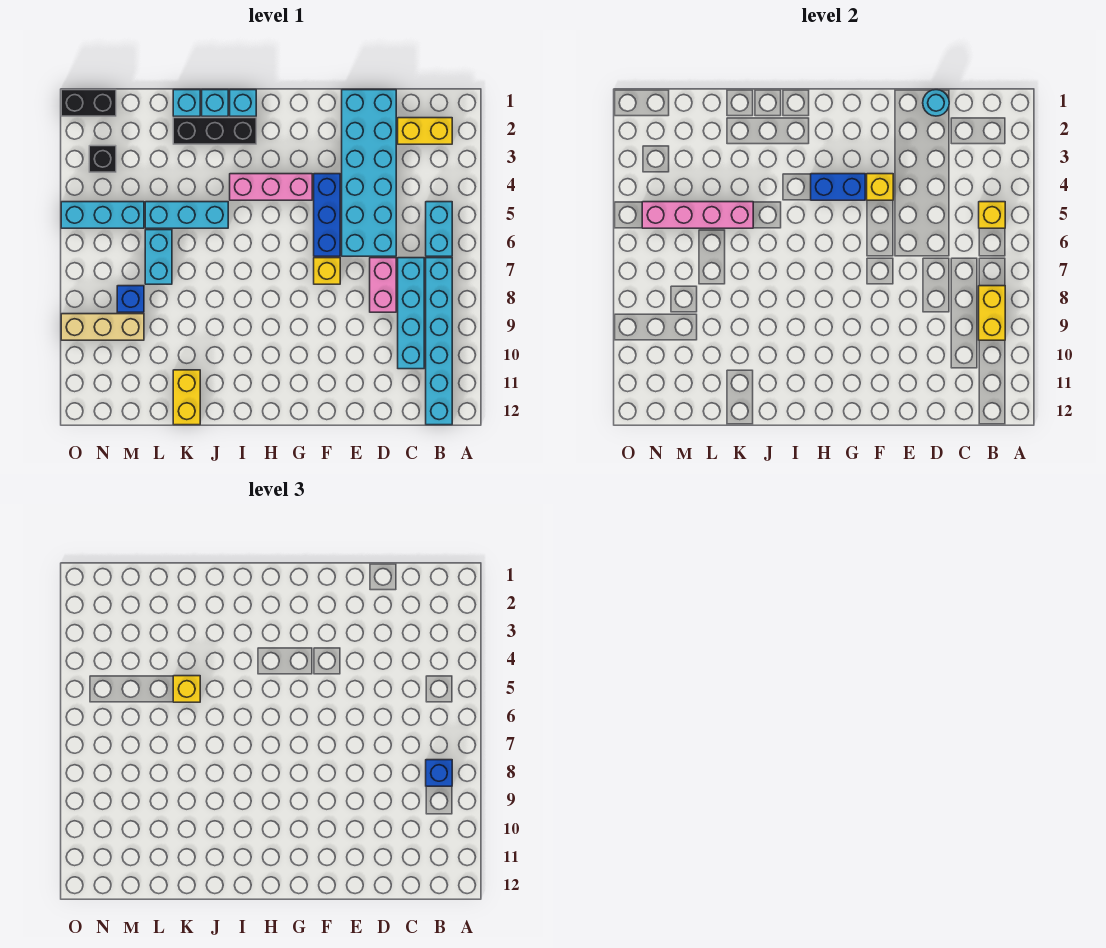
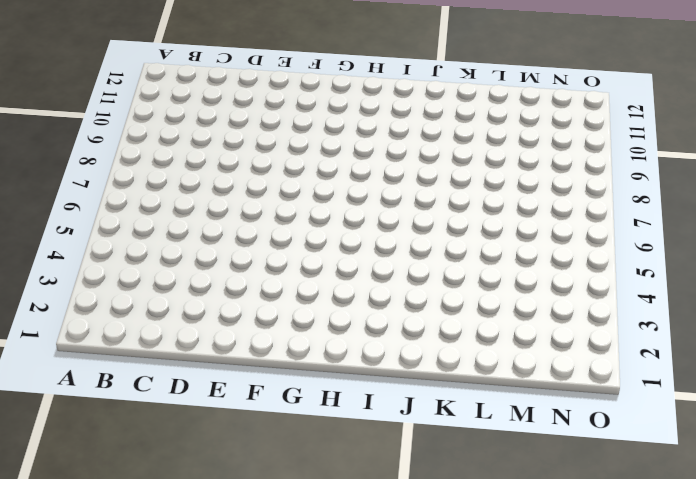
none -> yellow 1x2 brick [398,118,452,144]
none -> cyan 1x2 brick [426,202,452,256]
none -> cyan 1x6 brick [426,258,452,425]

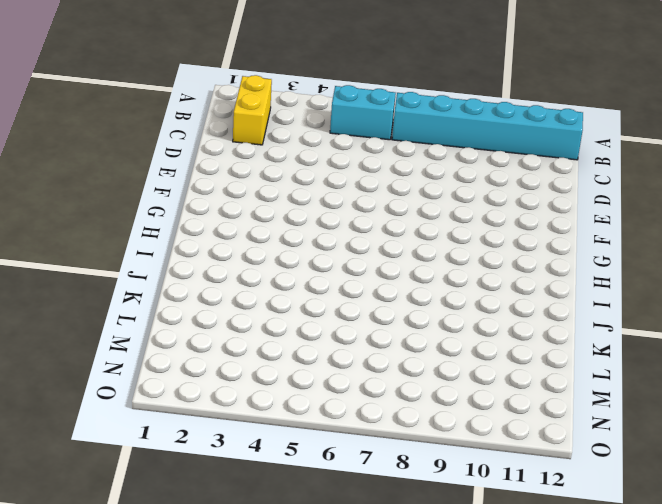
none -> cyan 1x4 brick [398,258,424,369]
none -> cyan 2x6 brick [342,90,396,256]
none -> pink 1x2 brick [370,258,396,312]

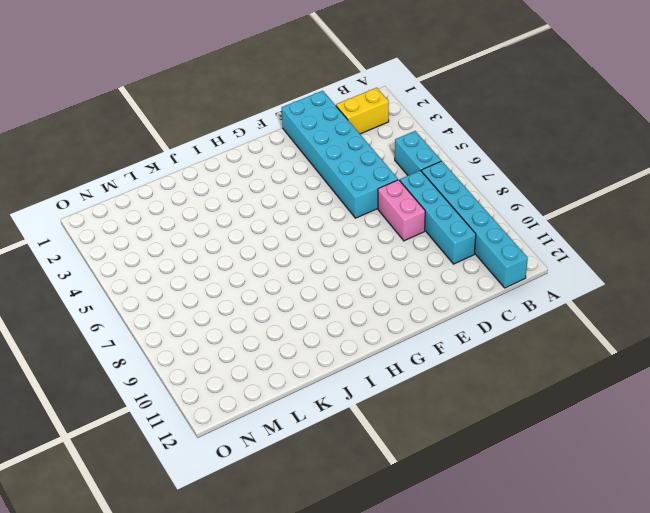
none -> blue 1x3 brick [314,174,340,256]
none -> yellow 1x1 brick [314,258,340,284]
none -> pink 1x3 brick [230,174,312,200]

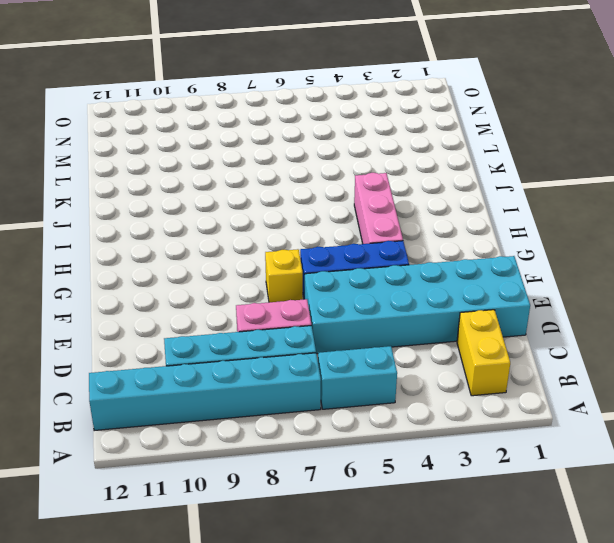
none -> cyan 1x1 brick [230,90,256,116]
none -> black 1x3 brick [173,118,256,144]
none -> cyan 1x1 brick [202,90,228,116]

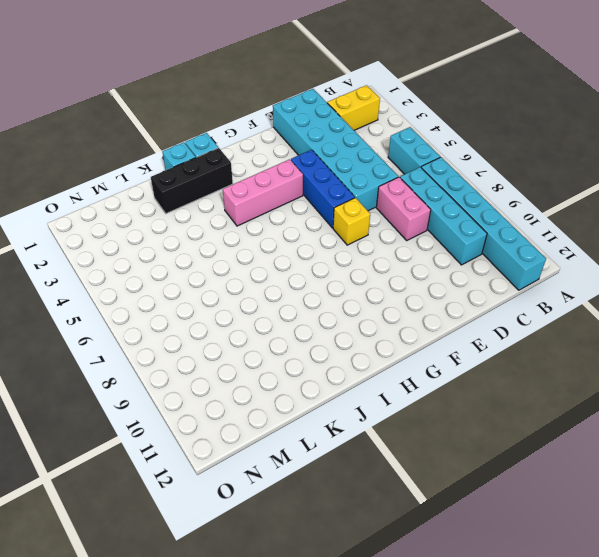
none -> cyan 1x3 brick [145,202,228,228]
none -> cyan 1x1 brick [173,90,200,116]
none -> yellow 1x2 brick [173,370,200,425]

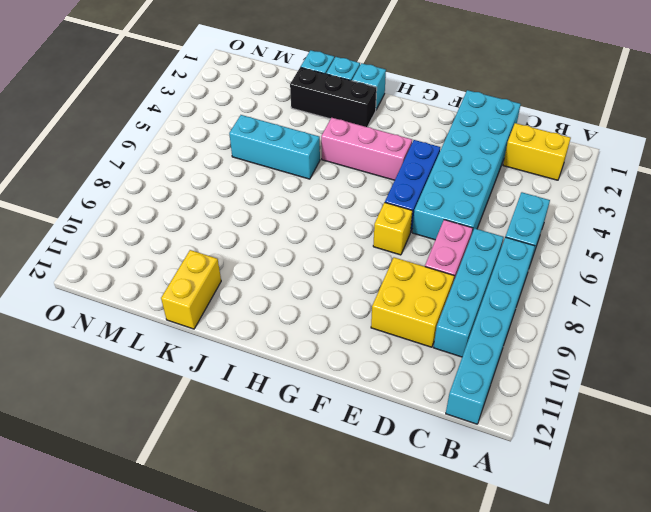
yellow 2x2 brick [371,257,454,347] -> none
none -> cyan 1x2 brick [145,230,172,284]
none -> cyan 1x3 brick [61,202,144,228]
none -> blue 1x1 brick [117,286,144,312]

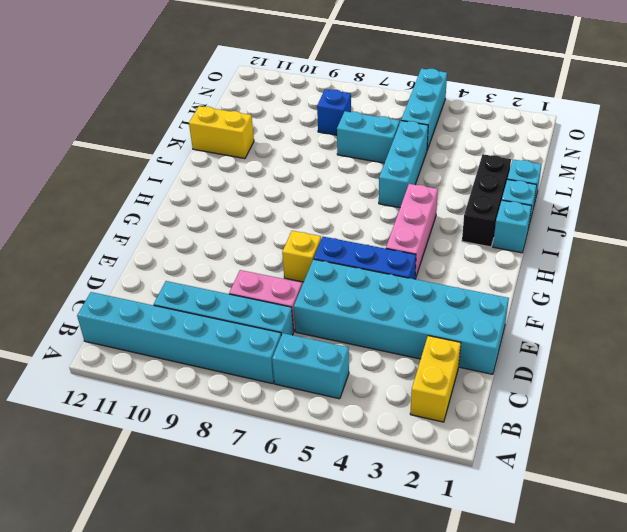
none -> tan 1x3 brick [61,314,144,340]
none -> black 1x2 brick [61,90,116,116]
none -> black 1x1 brick [89,146,116,172]

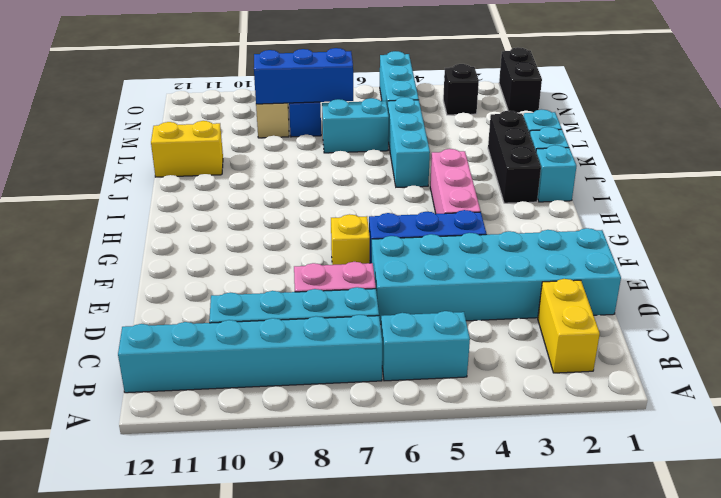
blue 1x3 brick [254,48,353,104] -> none
none -> yellow 1x1 brick [979,202,1005,228]
none -> yellow 1x2 brick [979,286,1005,340]
none -> cyan 1x1 round brick [923,90,949,116]

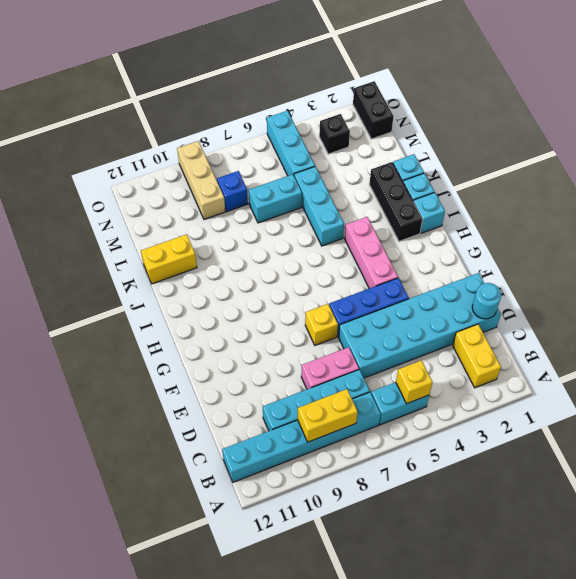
none -> yellow 1x1 brick [867,174,893,200]
none -> blue 1x2 brick [811,174,865,200]
none -> pink 1x4 brick [642,202,753,228]

